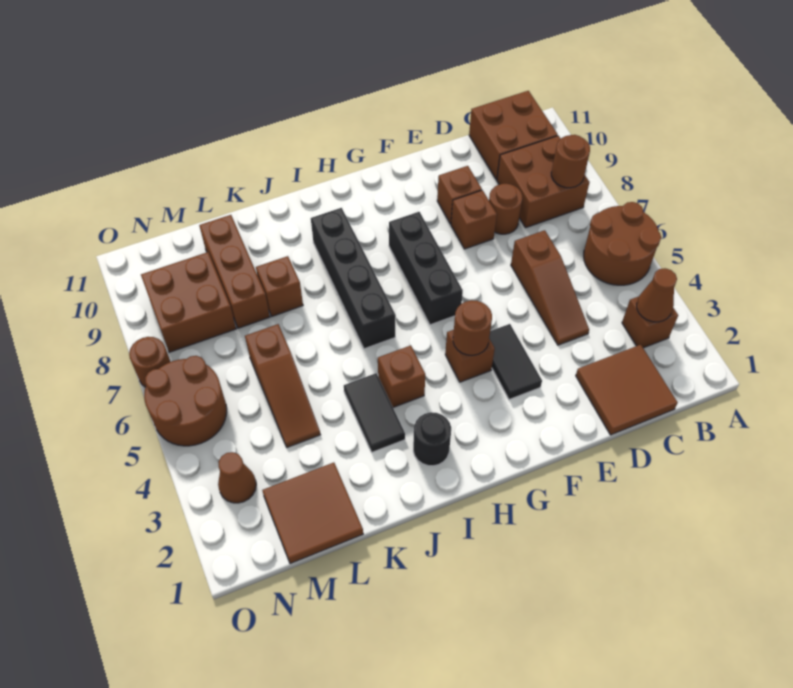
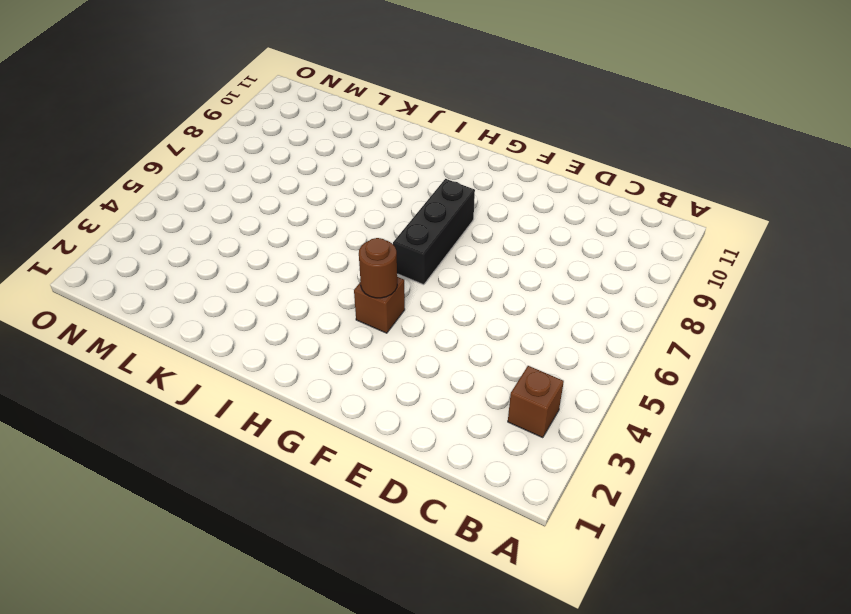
none -> brown 2x2 round brick [584,202,661,285]
none -> brown 2x2 brick [497,136,590,227]
none -> brown 2x2 brick [469,91,558,180]

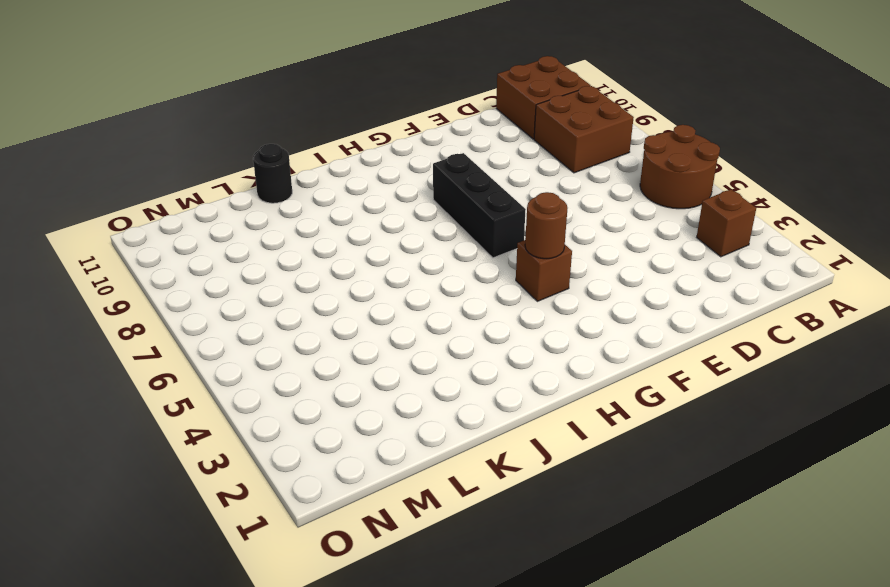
black 1x1 round brick [253,144,292,203] -> black 1x1 round brick moved to [413,412,451,466]
none -> brown 2x2 tile [576,345,678,435]
none -> brown 1x3 slope [511,230,589,345]
none -> brown 1x1 round brick [489,184,522,234]

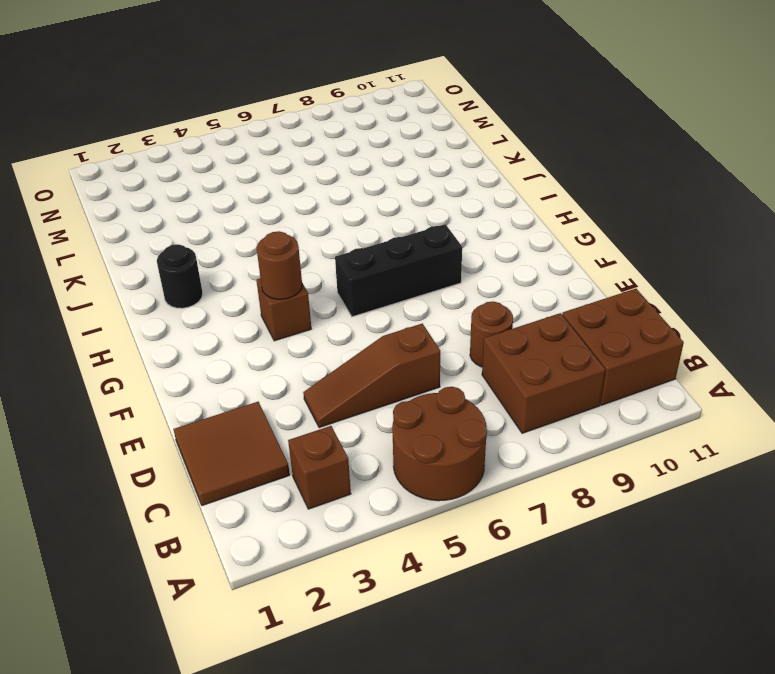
none -> brown 1x1 brick [451,190,497,249]
none -> brown 1x1 brick [437,166,482,224]
none -> black 1x2 tile [489,324,542,399]

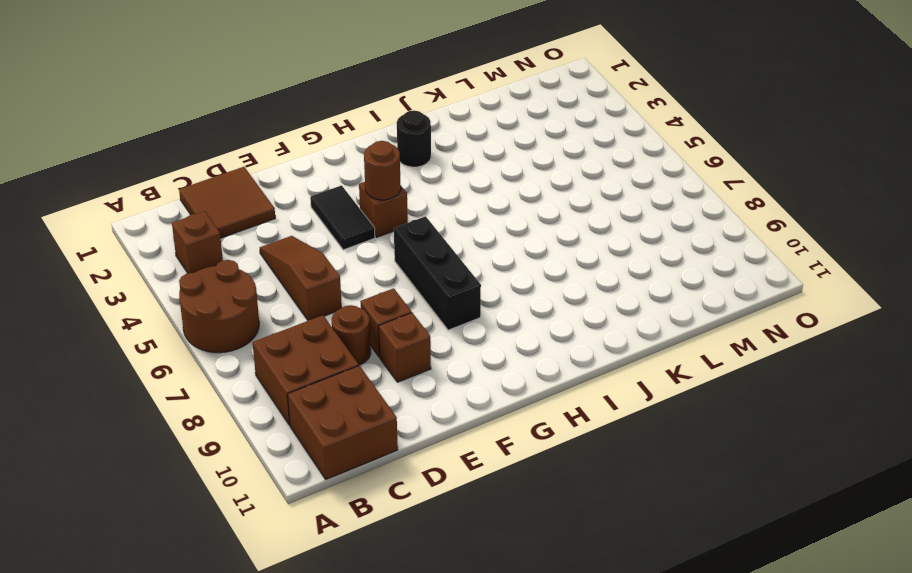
none -> brown 1x1 brick [378,345,425,407]
none -> black 1x4 brick [311,208,395,349]
none -> black 1x2 tile [344,373,405,452]

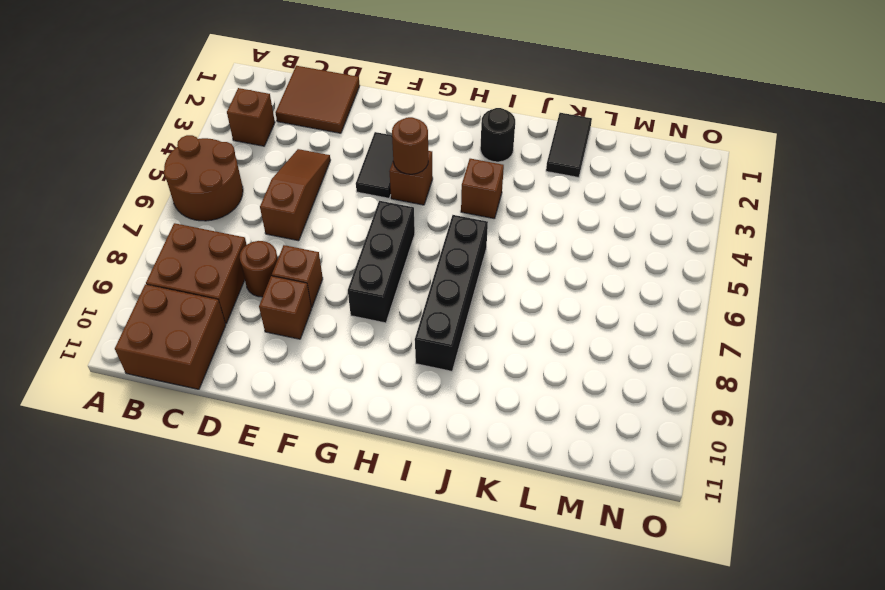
black 1x2 tile [546,113,592,177] -> black 1x2 tile moved to [344,373,405,452]
none -> brown 1x1 brick [256,256,303,316]
none -> brown 2x2 tile [262,463,363,564]
none -> brown 1x3 slope [245,324,320,447]

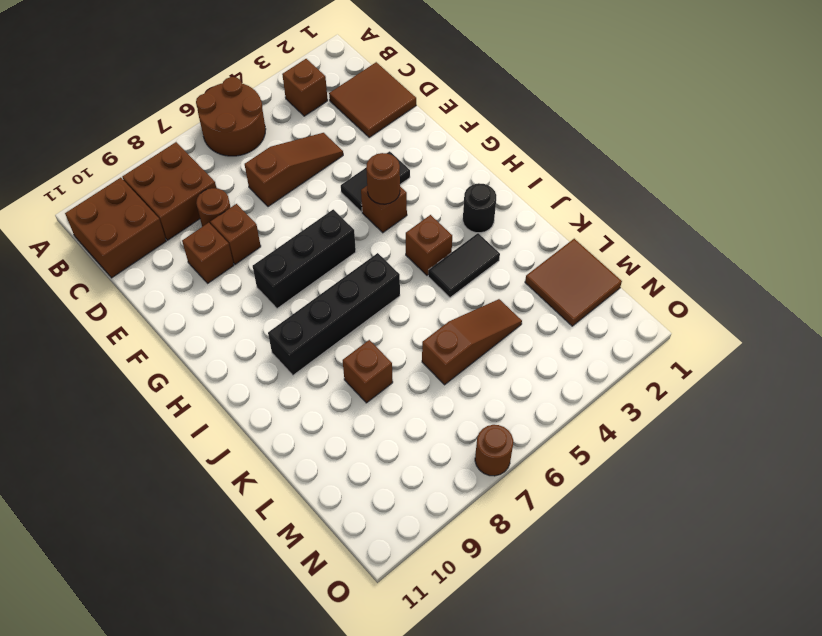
none -> brown 1x3 brick [199,215,270,328]
none -> brown 2x2 brick [141,252,236,352]
none -> brown 1x1 cone [218,452,256,503]

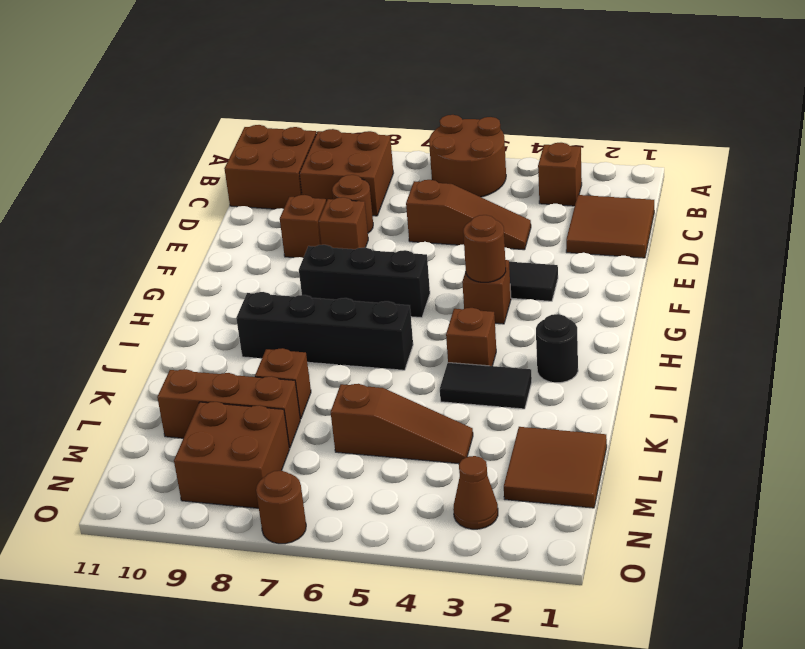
none -> brown 2x2 round brick [144,356,227,446]
none -> brown 1x1 cone [637,268,677,322]
none -> brown 1x1 round brick [551,135,590,188]

